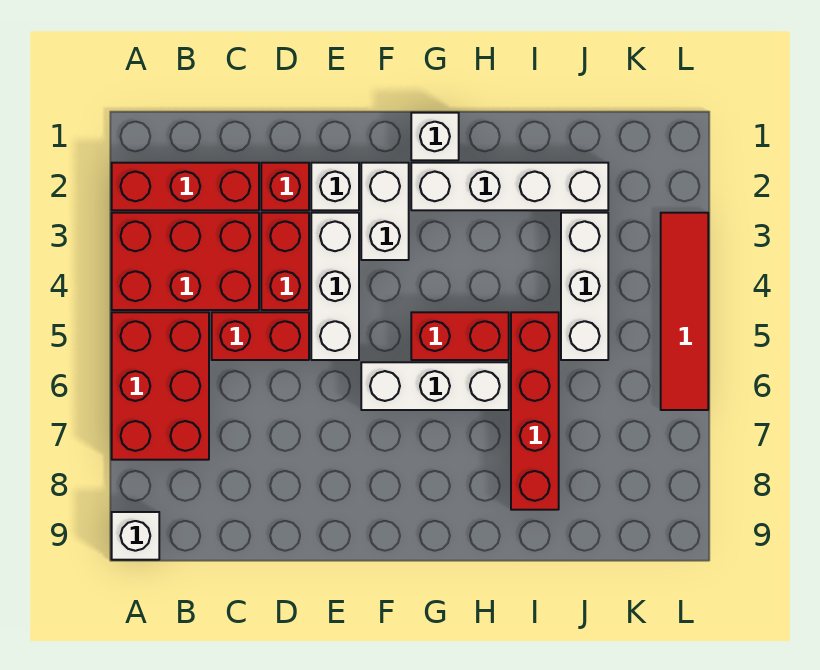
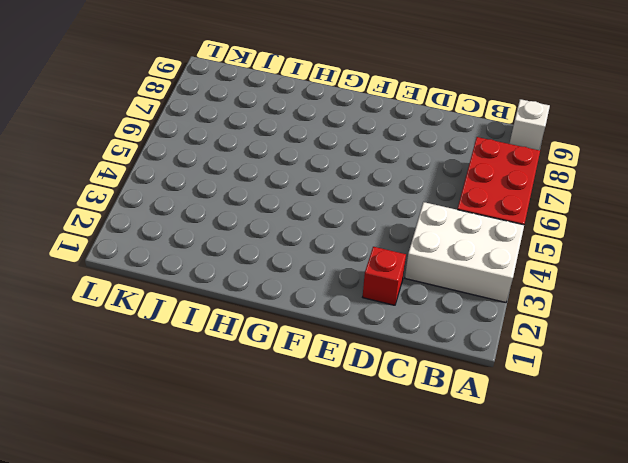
white 2x3 brick [405,202,524,302] -> red 2x3 brick [112,213,259,310]
none -> red 1x3 brick [112,163,259,210]
none -> red 1x2 brick [212,312,309,360]
none -> red 1x2 brick [261,213,309,310]

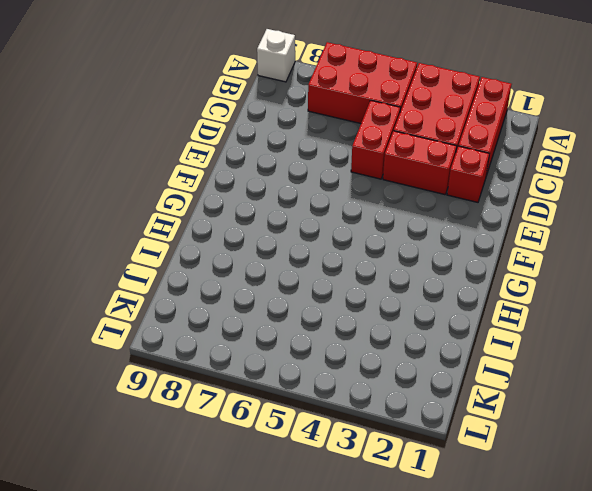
none -> white 1x1 brick [311,163,359,210]
none -> white 1x3 brick [311,213,359,360]
none -> white 1x2 brick [361,163,409,260]

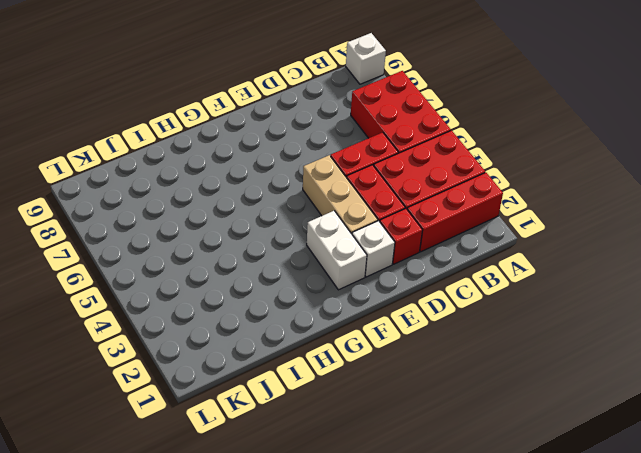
tan 1x3 brick [303,155,378,234] -> white 1x3 brick [311,213,359,360]
none -> white 1x3 brick [361,362,509,410]
none -> white 1x1 brick [411,113,459,160]
none -> white 1x4 brick [411,163,608,210]

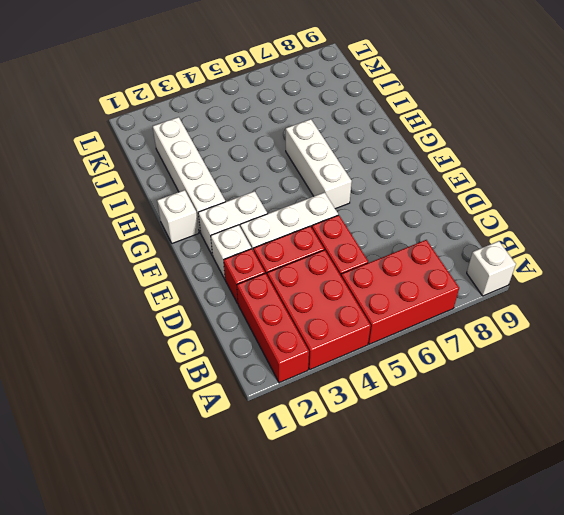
none -> red 1x2 brick [411,312,509,360]
none -> red 1x4 brick [511,312,559,510]
none -> white 1x3 brick [561,213,608,360]

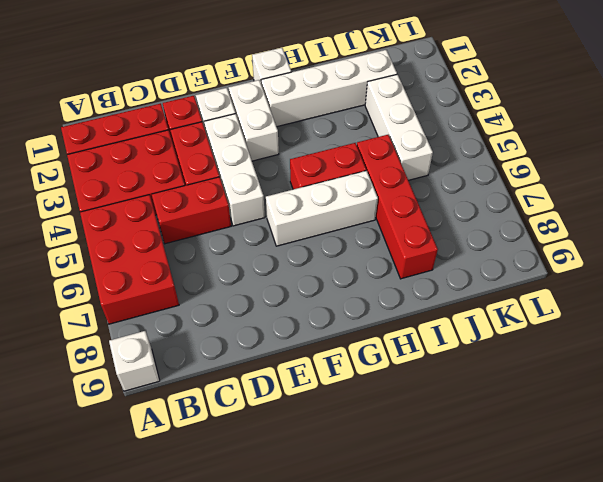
none -> red 1x4 tile [661,213,708,410]

